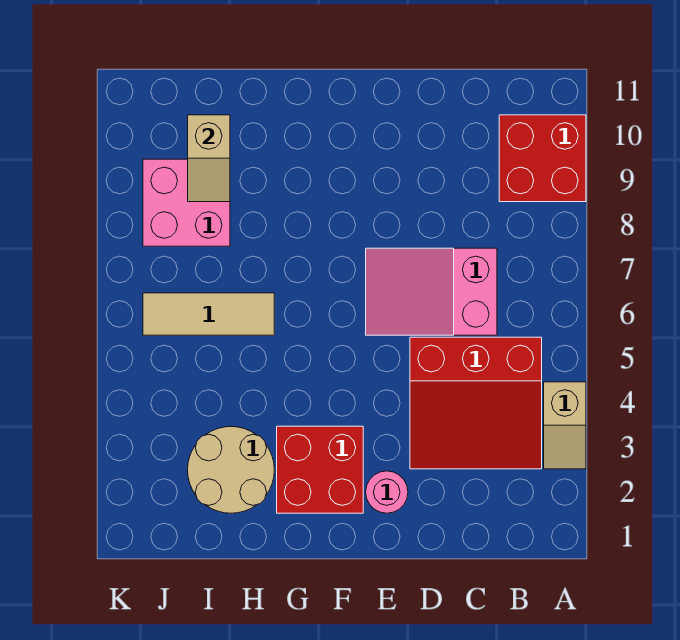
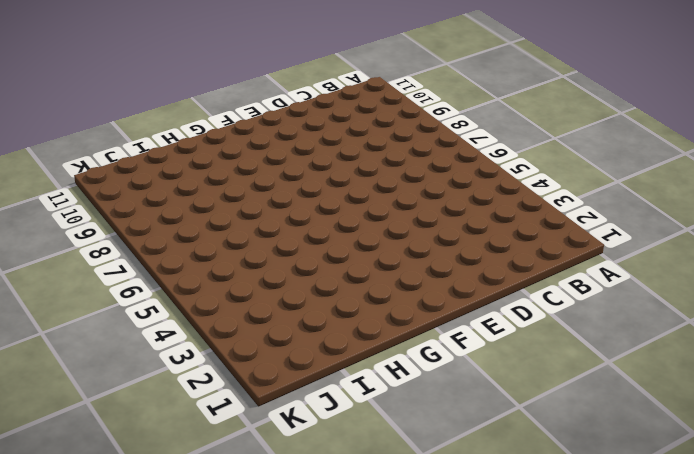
none -> tan 1x2 slope [544,382,586,469]
none -> red 2x2 brick [499,115,586,202]

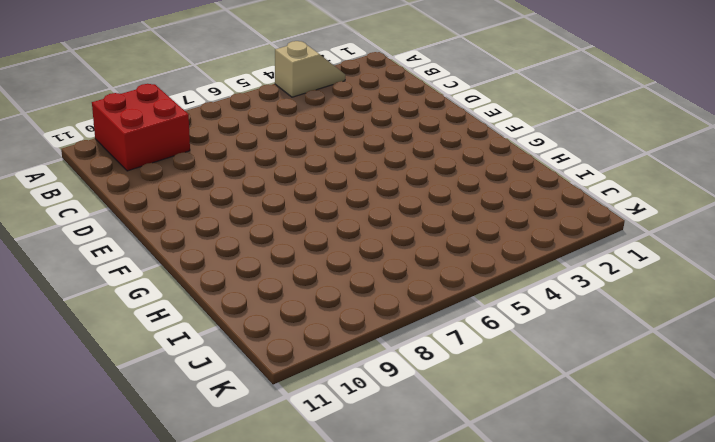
none -> red 3x3 slope [410,337,542,469]
none -> pink 2x3 slope [366,248,497,335]

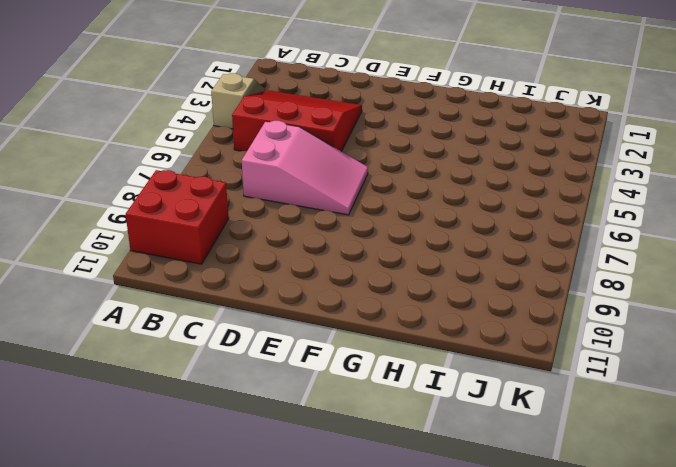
none -> pink 1x1 round brick [366,471,408,513]
none -> red 2x2 brick [277,426,363,513]

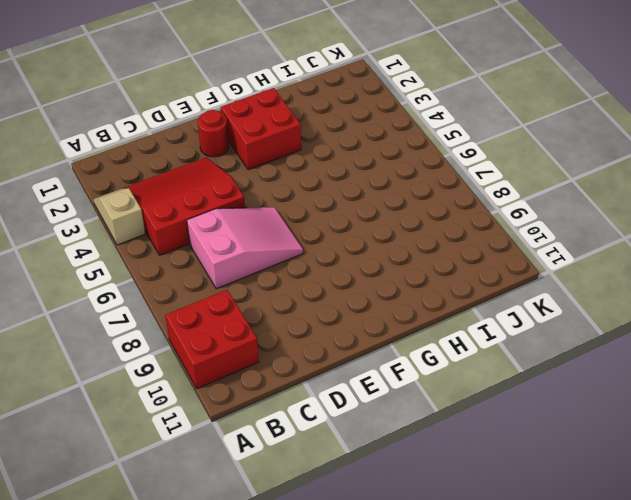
red 1x1 round brick [198,110,229,157] -> pink 1x1 round brick [366,471,408,513]
none -> tan 2x2 round brick [188,427,274,513]
none -> tan 1x3 tile [143,293,274,335]

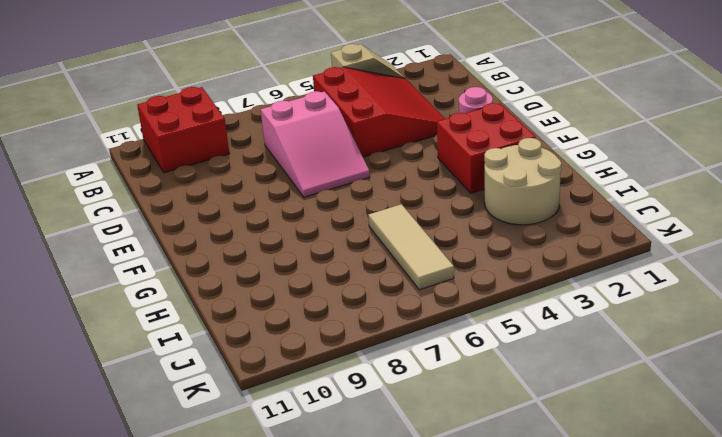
none -> pink 2x2 brick [143,159,230,246]
none -> tan 1x2 slope [188,115,230,202]

